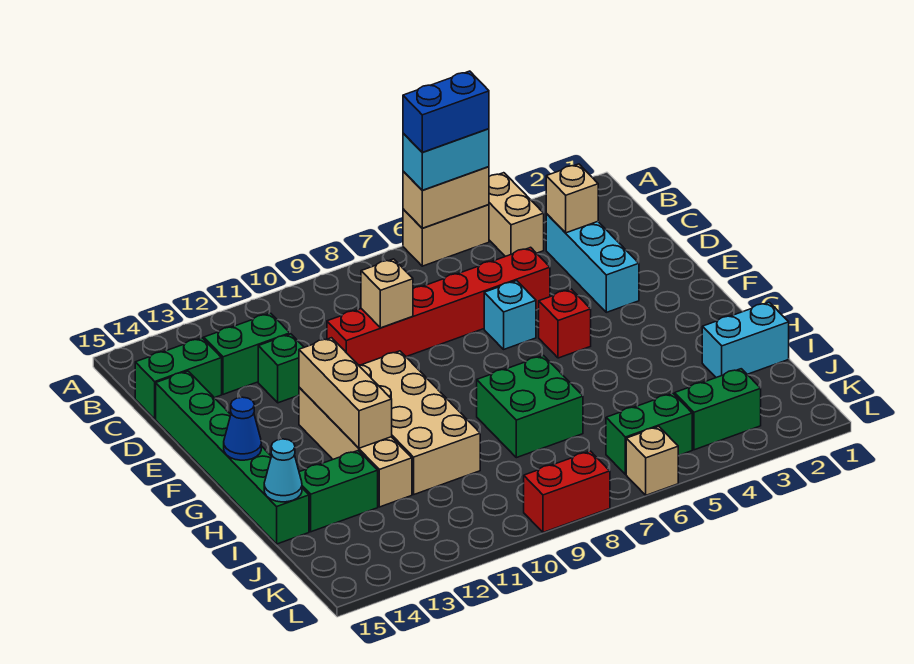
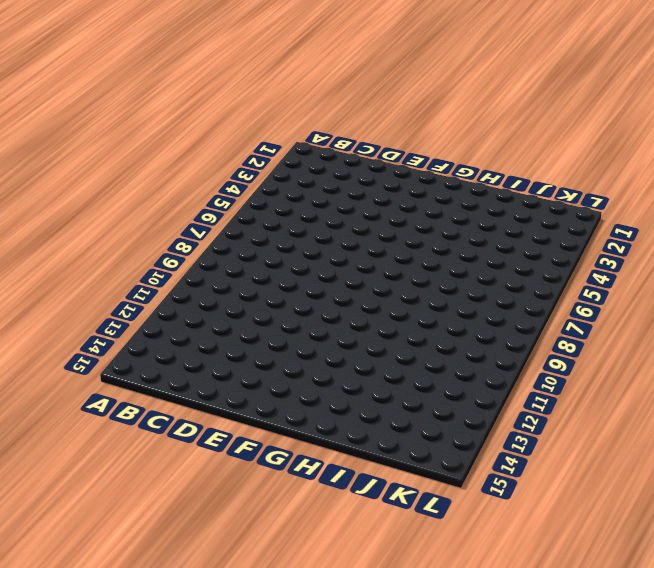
none -> tan 1x2 brick [489,173,544,256]
none -> tan 1x2 brick [403,205,489,266]
none -> cyan 1x3 brick [546,214,639,312]

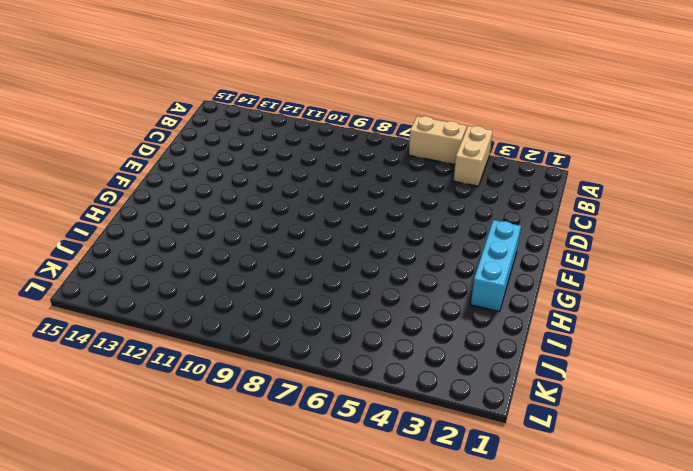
cyan 1x3 brick [471,220,521,312] -> cyan 1x3 brick moved to [546,214,639,312]
none -> green 1x2 brick [204,313,290,394]
none -> green 1x2 brick [135,338,222,419]
none -> red 1x6 brick [327,247,550,365]

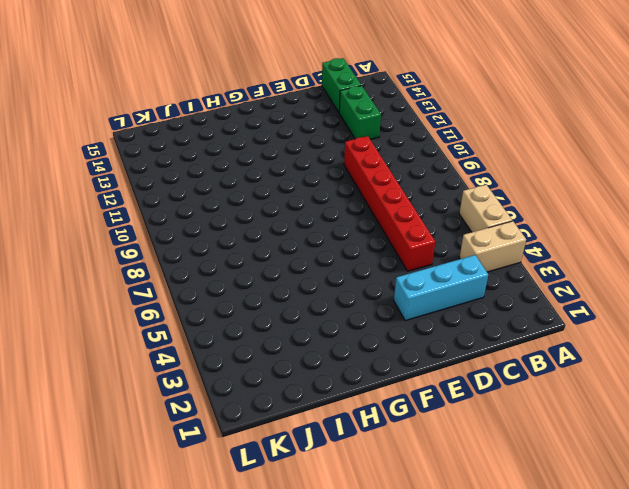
none -> green 1x1 brick [258,334,304,403]
none -> green 1x6 brick [156,371,309,544]
none -> cyan 1x1 brick [484,281,536,349]

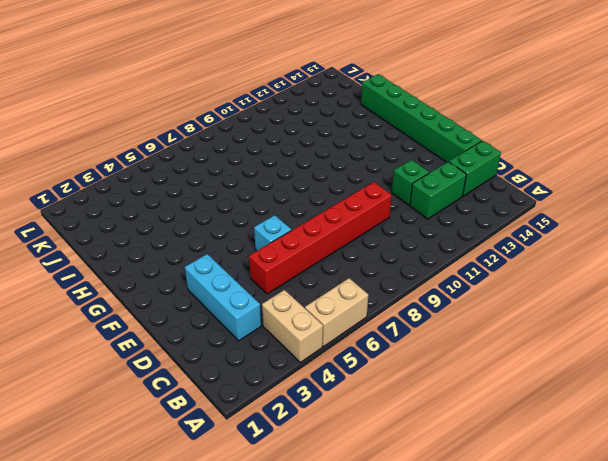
none -> red 1x1 brick [539,289,591,358]
none -> tan 2x4 brick [359,351,480,494]
none -> tan 1x4 brick [299,388,412,507]

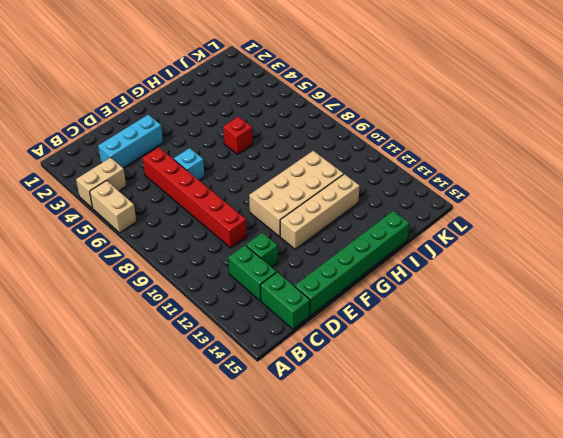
red 1x1 brick [223,116,253,154] -> red 1x1 brick moved to [539,289,591,358]
none -> green 2x2 brick [477,356,583,458]
none -> cyan 1x2 brick [702,302,789,378]
none -> green 1x2 brick [299,451,378,532]

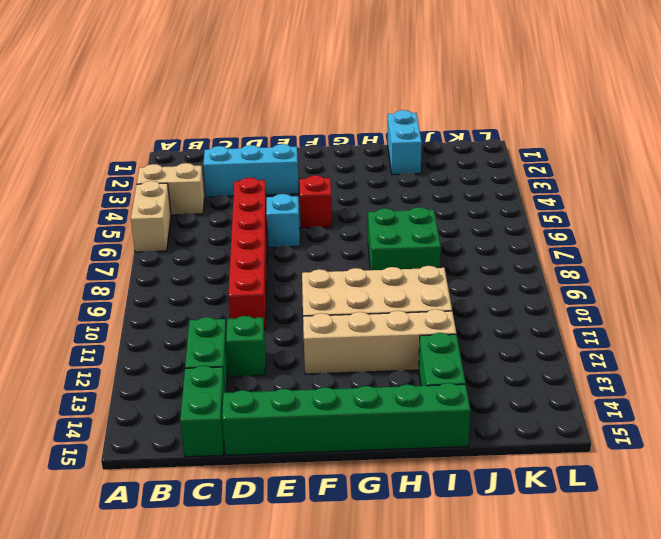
none -> green 1x2 brick [675,369,761,450]
none -> green 1x2 brick [606,393,692,475]
none -> tan 1x1 brick [626,427,678,495]

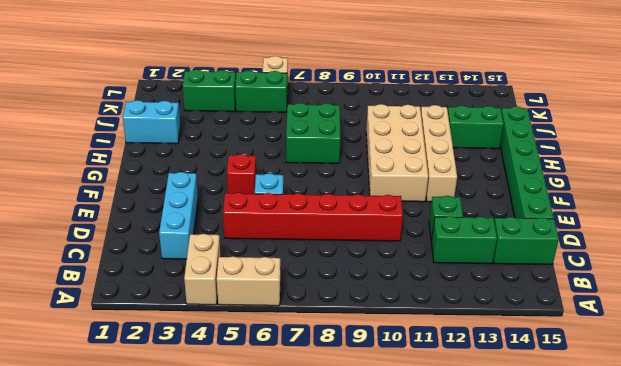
none -> red 1x2 brick [524,451,610,532]
none -> tan 1x2 brick [403,167,489,228]
none -> tan 1x1 brick [546,164,598,233]

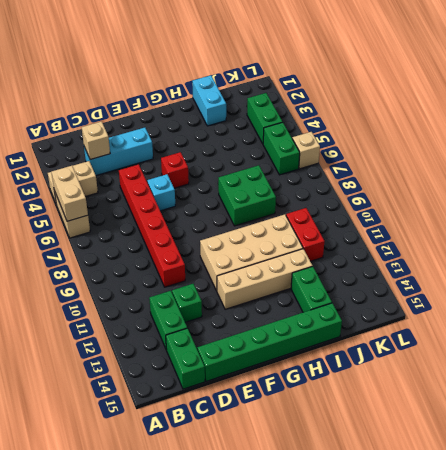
red 1x2 brick [286,208,325,261] -> red 1x2 brick moved to [524,451,610,532]
none -> tan 1x1 brick [361,259,413,328]
none -> tan 1x3 brick [299,338,392,448]
none -> blue 1x1 cone [224,397,261,460]

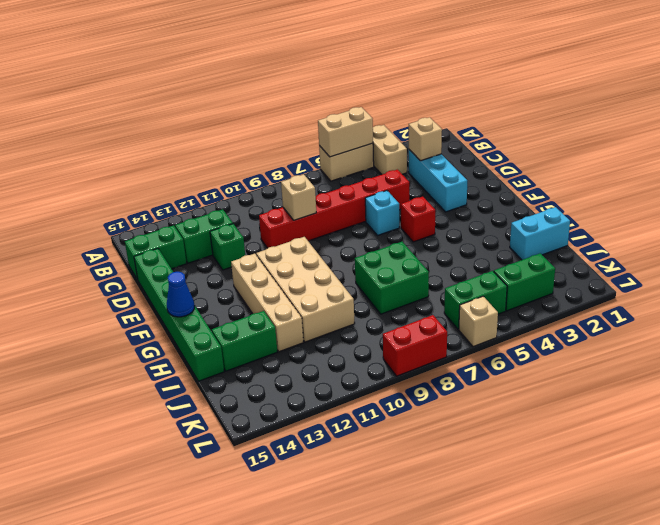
none -> tan 1x3 brick [299,338,392,448]
none -> cyan 1x1 cone [264,439,302,502]
none -> cyan 1x2 brick [403,129,489,190]

